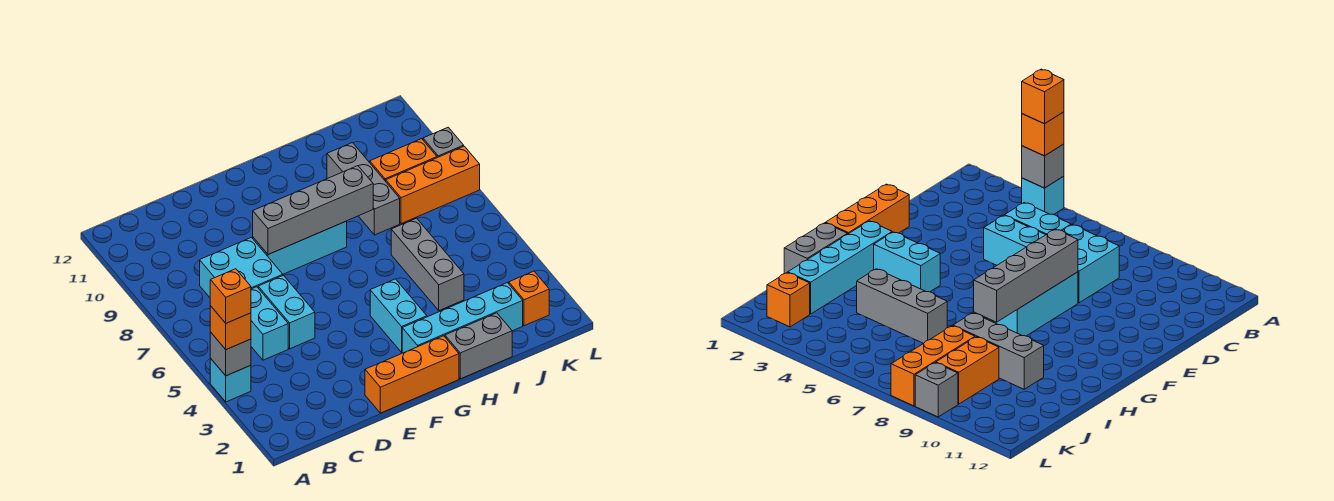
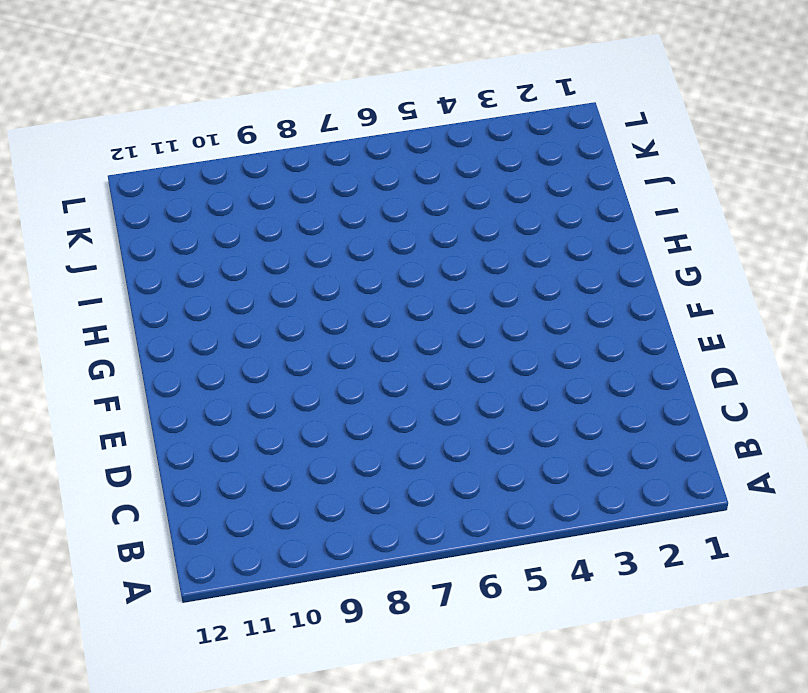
none -> cyan 1x1 brick [210,358,251,402]
none -> cyan 1x2 brick [251,287,288,360]
none -> cyan 2x2 brick [200,238,283,297]

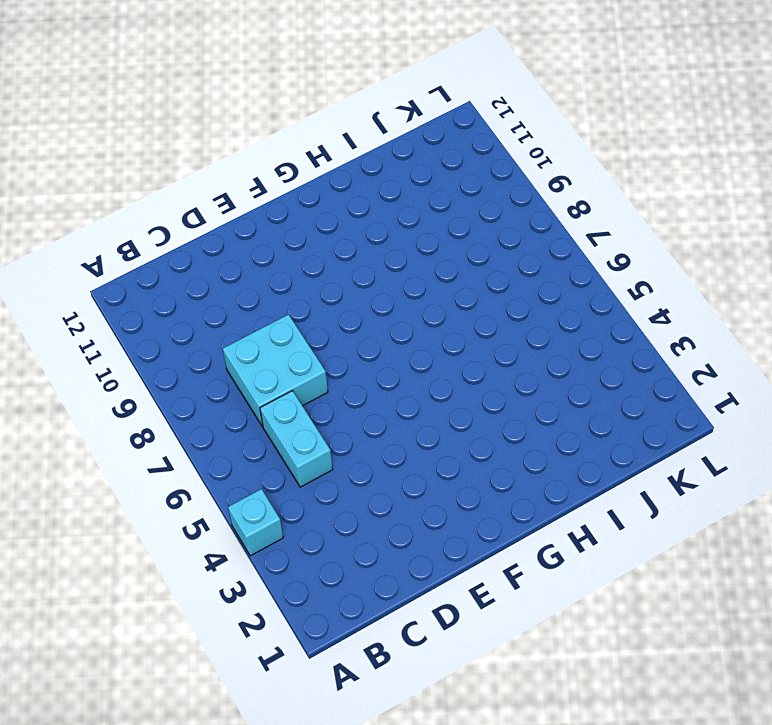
none -> cyan 1x2 brick [258,275,315,349]
none -> orange 1x3 brick [365,336,459,413]
none -> cyan 1x3 brick [253,221,347,274]

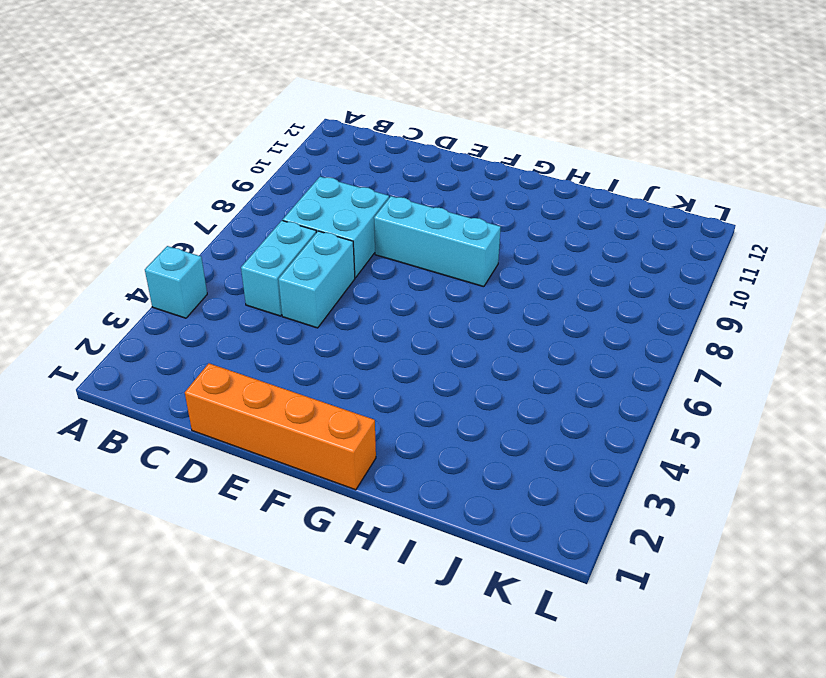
orange 1x4 brick [185,363,376,490] -> orange 1x3 brick [365,336,459,413]
none -> cyan 1x4 brick [402,283,523,353]
none -> cyan 1x2 brick [370,279,427,352]
none -> grey 1x2 brick [445,313,512,379]

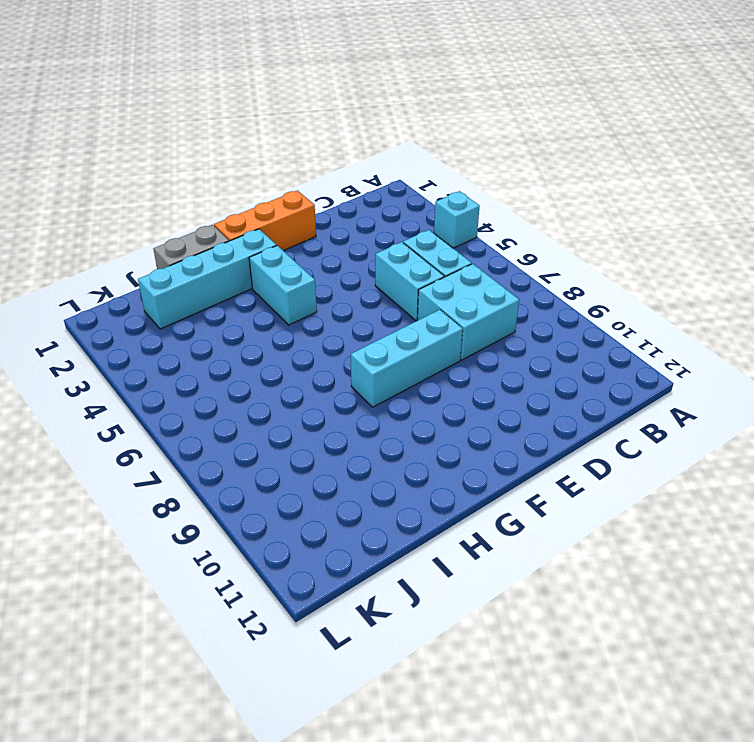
none -> grey 1x3 brick [391,218,464,311]
none -> grey 1x3 brick [327,143,400,235]
none -> orange 1x3 brick [386,146,480,224]

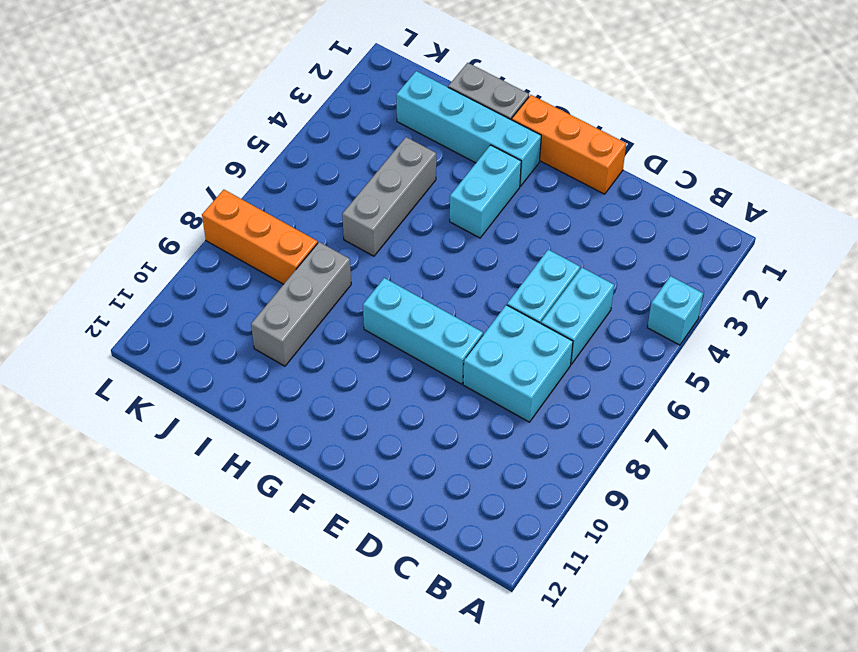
none -> orange 1x2 brick [370,139,437,181]
none -> orange 1x1 brick [509,271,549,326]
none -> grey 1x1 brick [423,127,464,158]

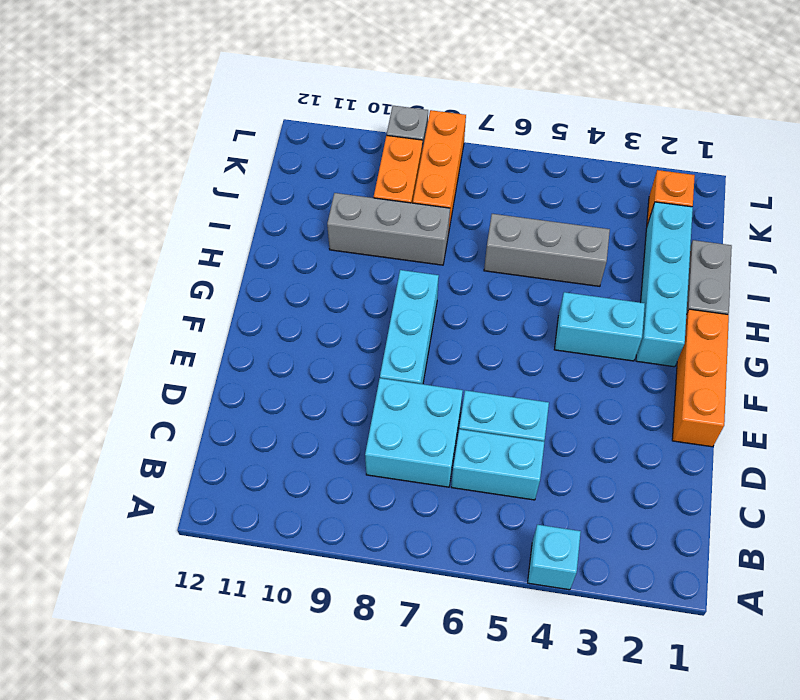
none -> grey 1x1 brick [210,332,251,376]
none -> grey 1x4 brick [253,166,373,255]
none -> orange 1x1 brick [210,306,251,350]

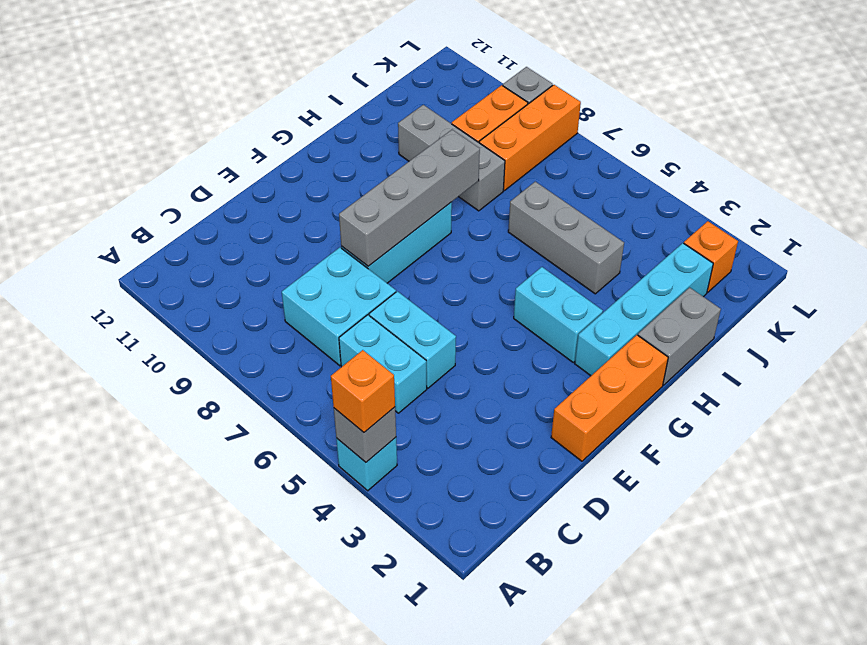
none -> orange 1x1 brick [210,269,251,323]

